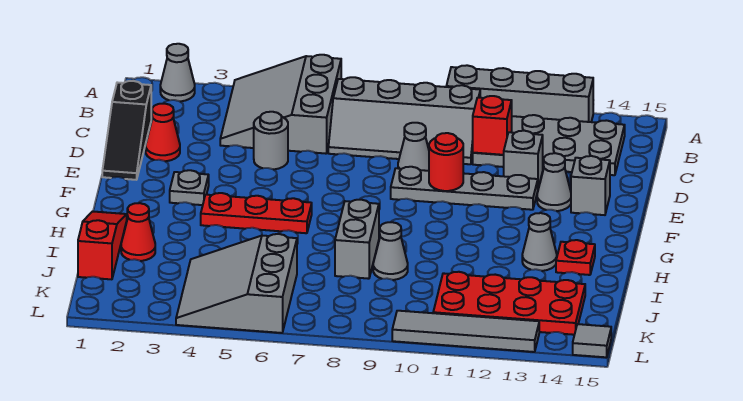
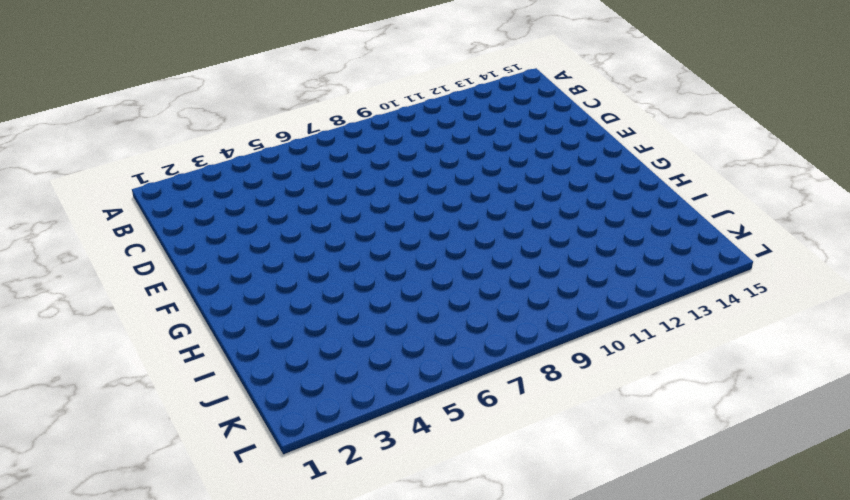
none -> grey 1x1 cone [160,44,195,102]
none -> grey 3x3 slope [220,55,341,154]
none -> grey 1x4 brick [446,65,593,122]

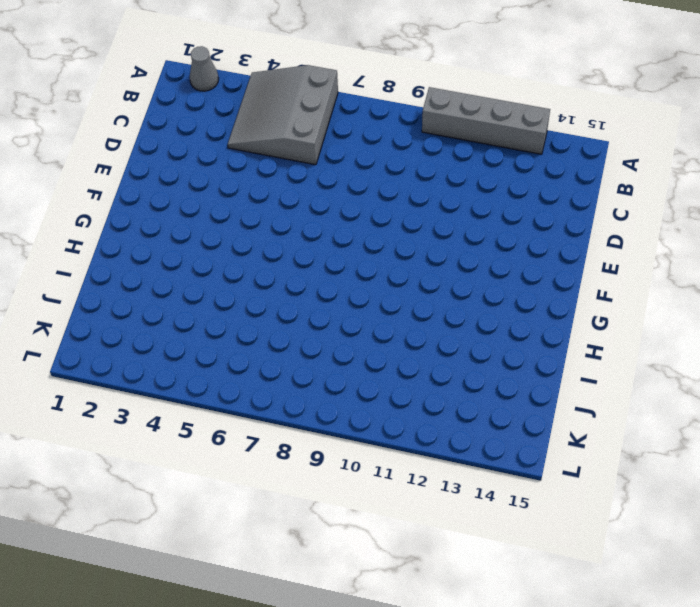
none -> grey 2x4 slope [328,77,480,164]
none -> grey 2x4 plate [473,115,625,175]
none -> black 1x3 slope [102,81,151,180]

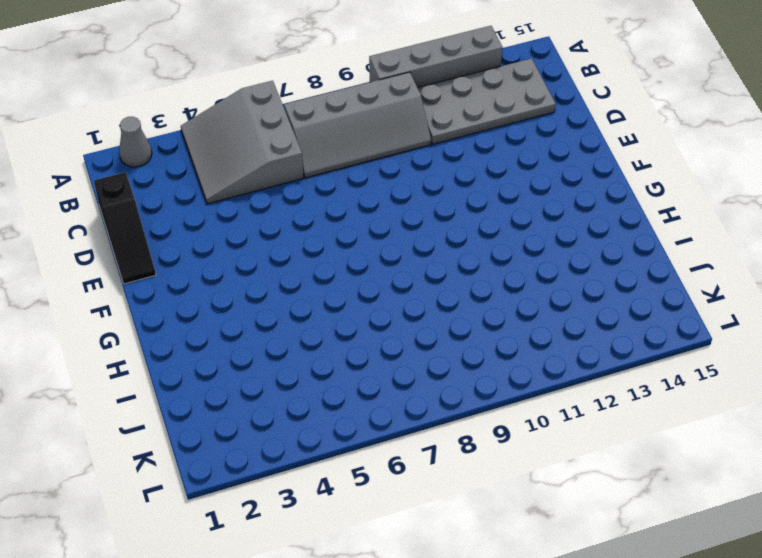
none -> red 1x1 cone [146,104,180,161]
none -> grey 1x1 round brick [254,112,288,169]
none -> grey 1x1 cone [398,123,429,171]

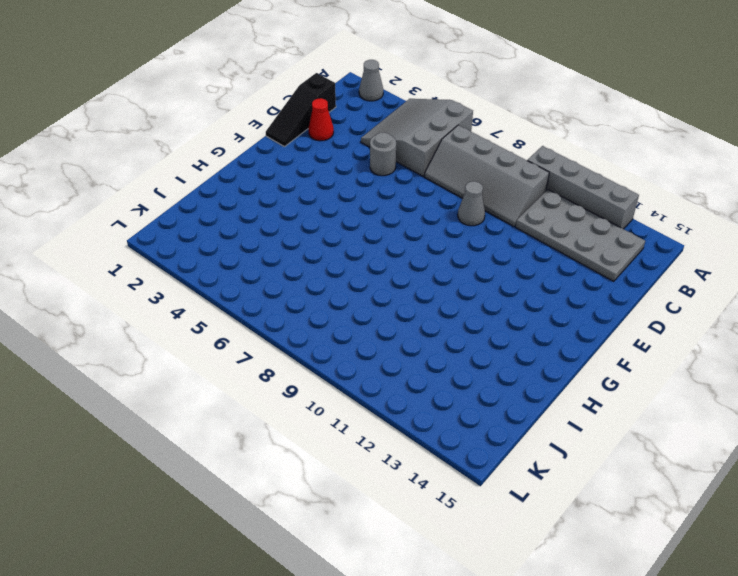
none -> grey 1x1 brick [504,131,543,188]
none -> grey 1x4 plate [391,167,538,210]
none -> grey 1x1 cone [537,153,571,211]

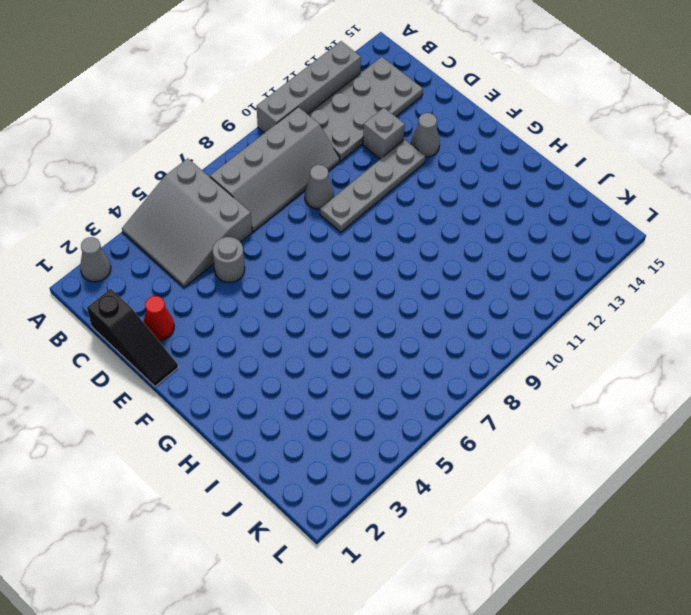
none -> grey 1x1 brick [571,156,610,215]
none -> grey 1x1 plate [170,170,209,205]
none -> red 1x3 plate [201,193,312,233]

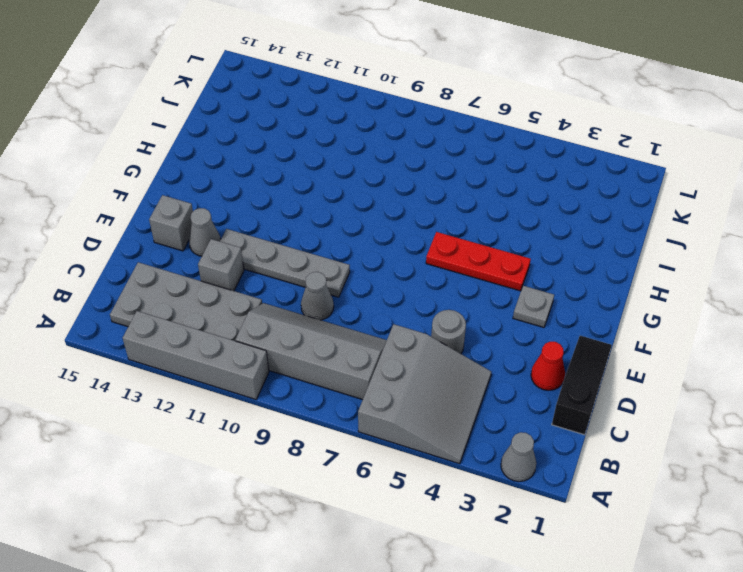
none -> red 1x3 slope [78,211,127,279]
none -> grey 1x2 brick [335,200,379,279]
none -> grey 1x1 cone [522,213,557,271]

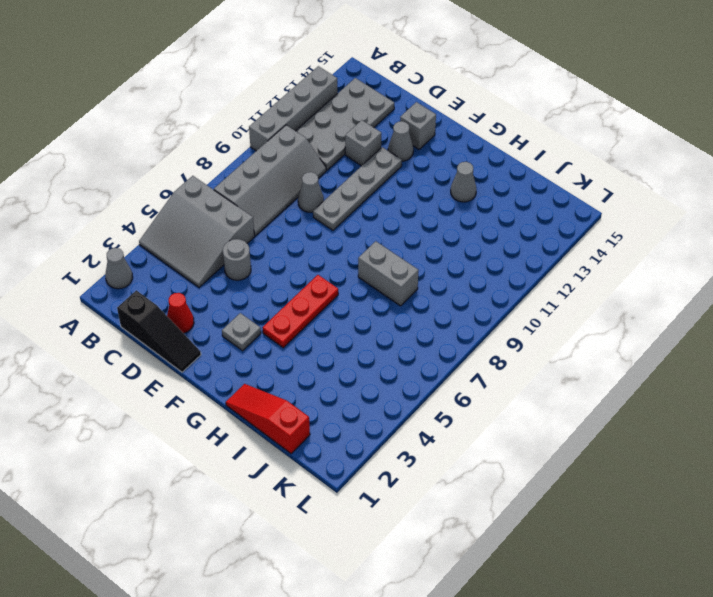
none -> red 1x1 plate [556,240,595,275]
none -> red 1x1 cone [121,203,155,261]
none -> grey 1x1 cone [373,222,408,280]

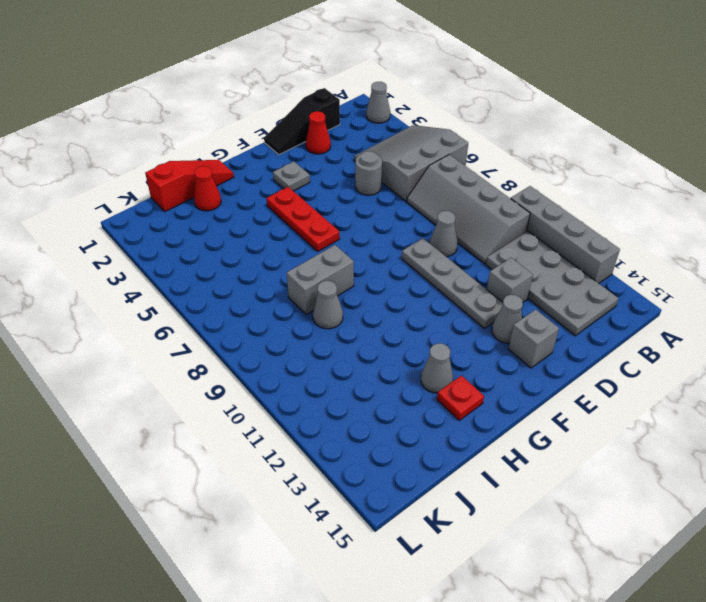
none -> grey 3x3 slope [176,234,297,333]
none -> red 2x4 plate [433,272,585,335]
none -> grey 1x4 tile [392,311,539,352]

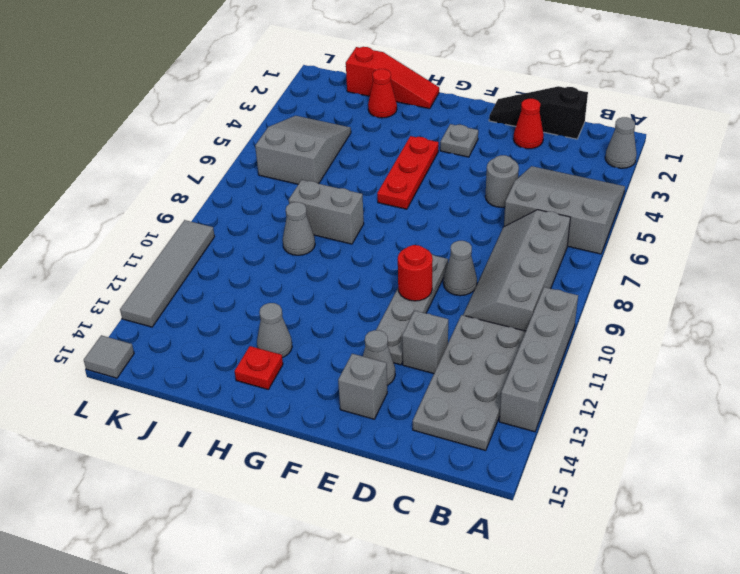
grey 2x3 slope [255,116,351,184] -> grey 3x3 slope [176,234,297,333]
none -> red 2x4 plate [433,272,585,335]
none -> red 1x1 brick [473,96,512,155]

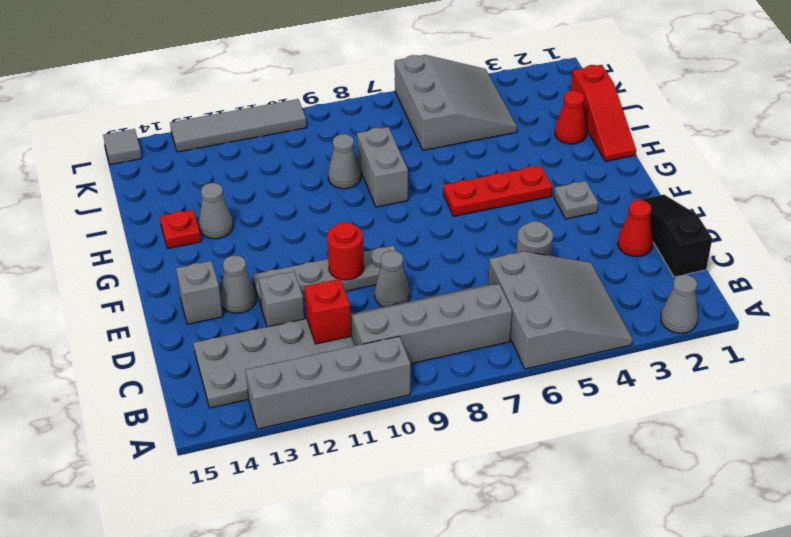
none -> red 2x4 plate [433,272,585,335]

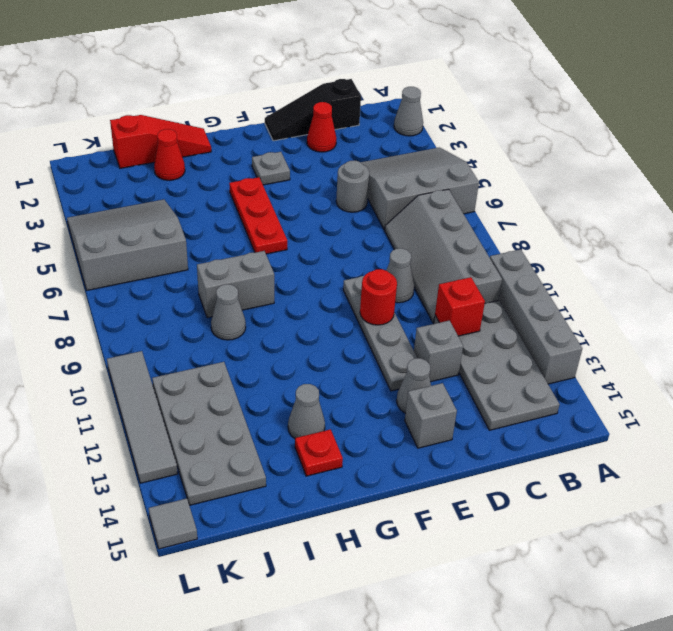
grey 2x4 plate [152,362,266,505] -> red 2x4 plate [433,272,585,335]

